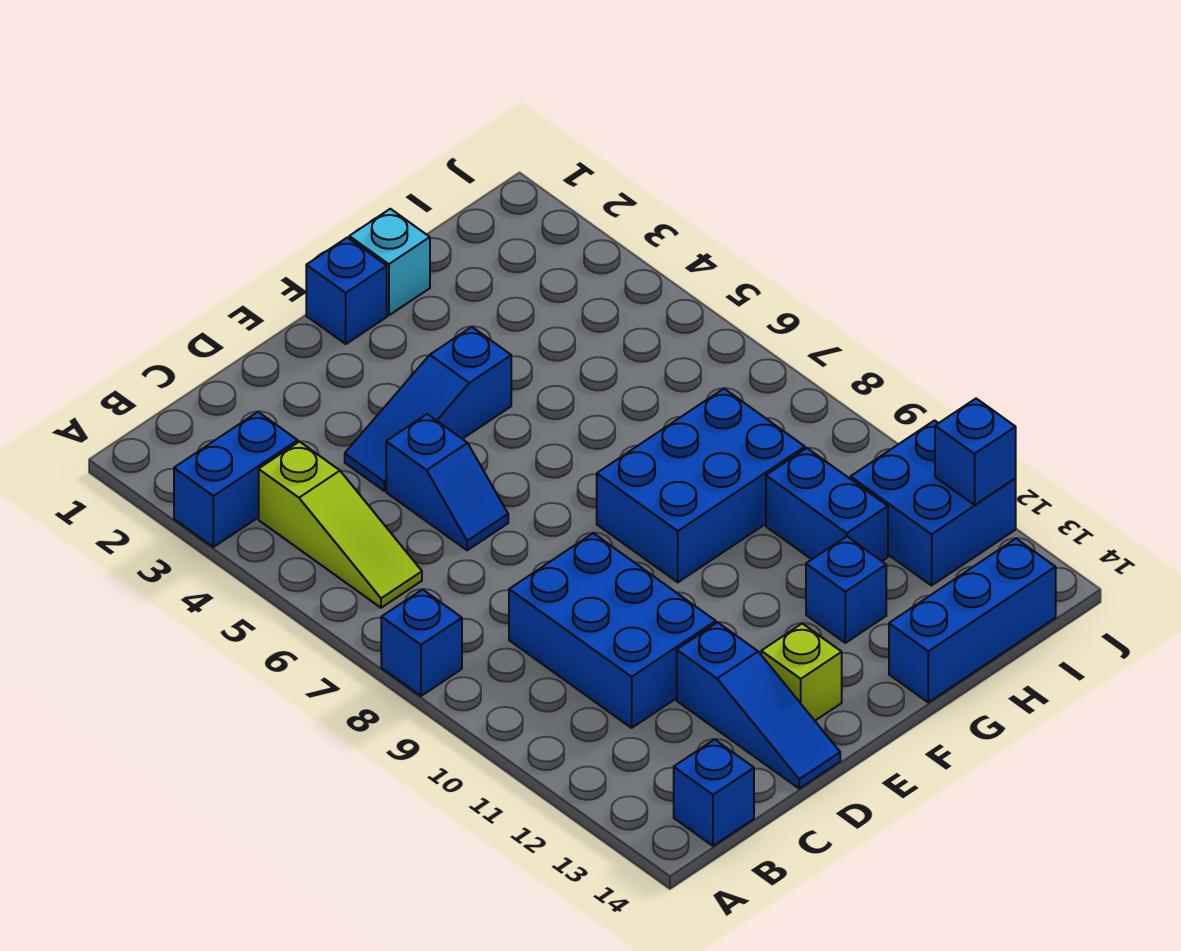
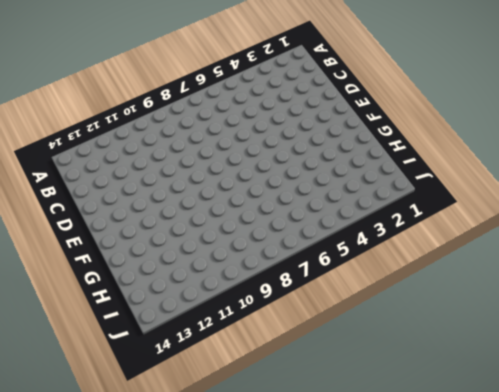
none -> blue 1x2 brick [174,412,298,547]
none -> blue 1x1 brick [381,590,462,696]
none -> lime 1x3 slope [259,441,422,608]

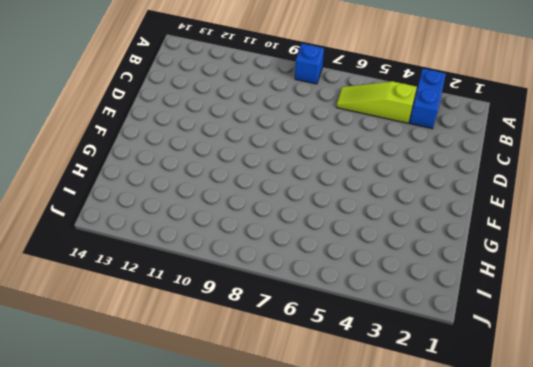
none -> blue 1x1 brick [674,739,754,846]
none -> blue 2x3 brick [509,533,716,728]
none -> blue 1x3 slope [345,327,511,491]

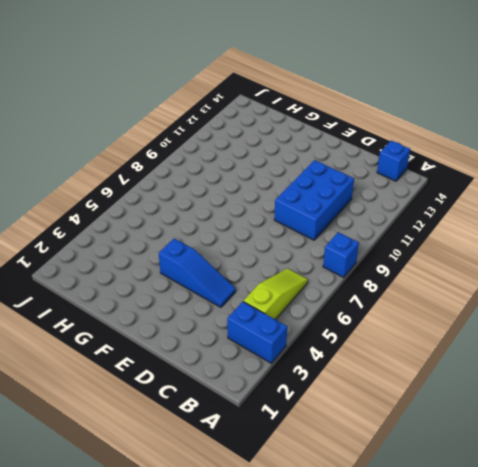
none -> blue 1x2 slope [386,414,508,550]
none -> blue 1x3 slope [677,622,840,788]
none -> lime 1x1 brick [761,623,842,721]

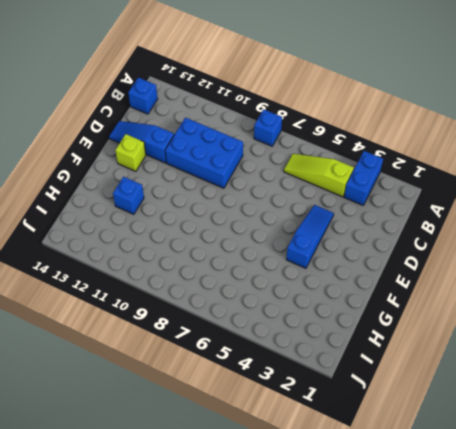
none -> blue 1x2 slope [386,414,508,550]
none -> blue 1x1 brick [306,237,387,344]
none -> blue 2x3 brick [597,389,805,582]

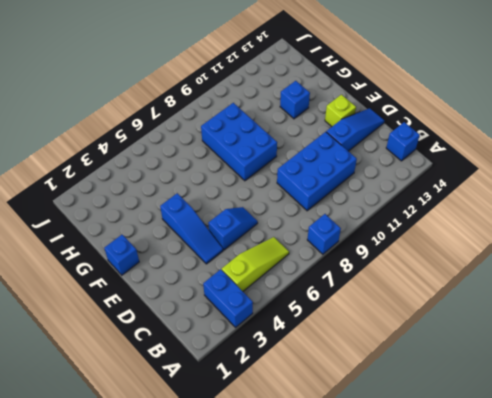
none -> cyan 1x1 brick [349,209,430,315]
none -> blue 1x3 brick [889,539,1056,702]
none -> blue 1x2 brick [766,448,888,561]

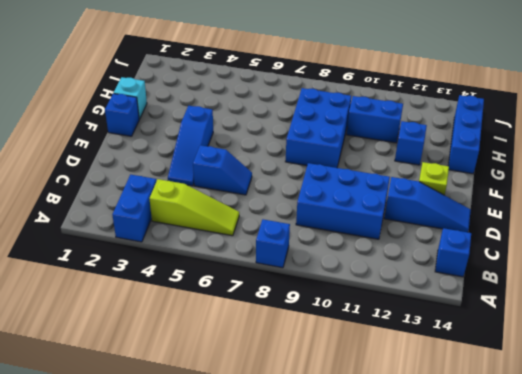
none -> blue 2x2 brick [851,421,1016,586]
none -> blue 1x1 brick [935,399,1016,505]

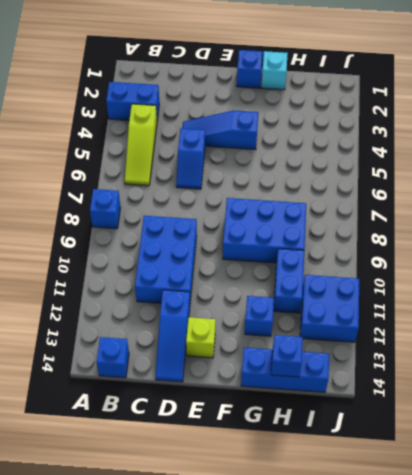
blue 1x1 brick [271,335,303,377] -> blue 1x1 brick moved to [935,399,1016,505]

